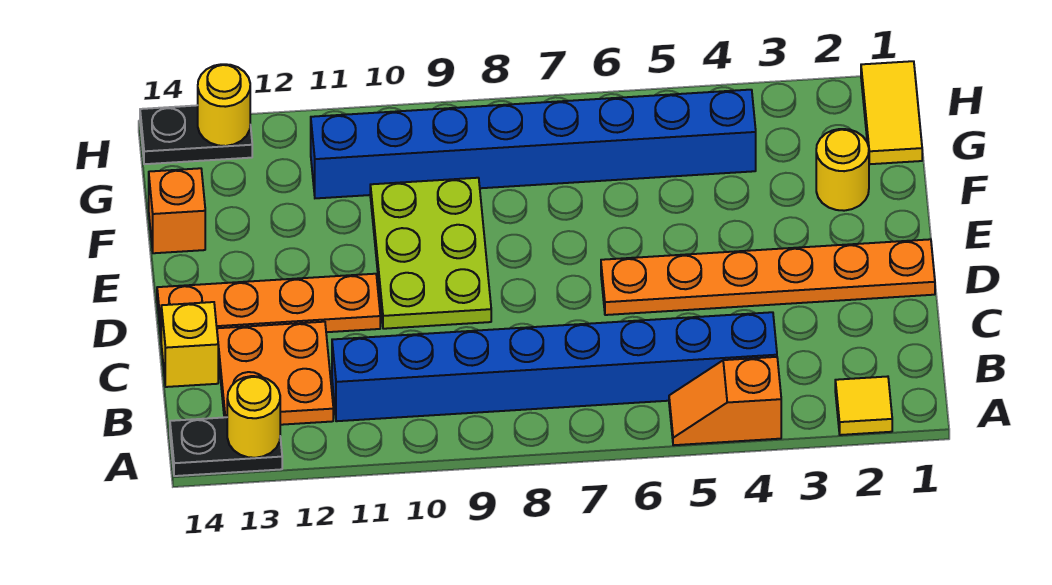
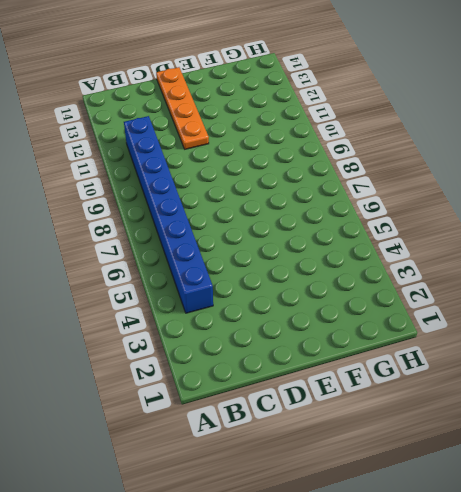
none -> yellow 1x1 tile [835,376,892,435]
none -> orange 1x2 slope [669,357,781,445]
none -> black 1x2 plate [170,417,282,476]

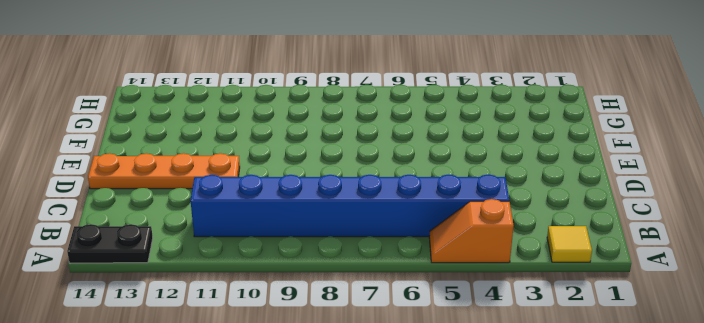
none -> orange 2x2 plate [217,322,333,425]
none -> yellow 1x1 brick [161,302,218,387]
none -> orange 1x6 plate [601,239,935,315]

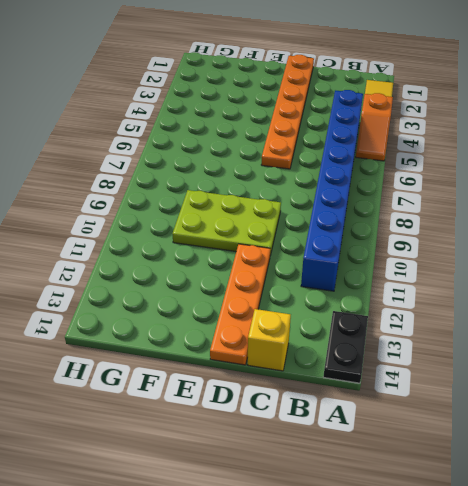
none -> orange 2x2 plate [217,322,333,425]
none -> yellow 1x1 round brick [816,129,869,211]
none -> orange 1x1 brick [149,168,205,253]

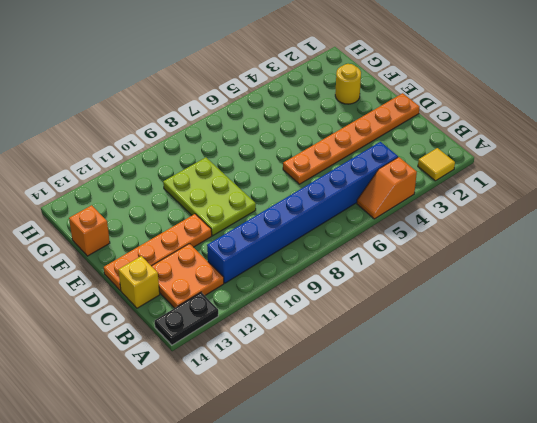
none -> yellow 1x2 tile [861,61,922,164]
none -> blue 1x8 brick [311,90,756,198]
none -> black 1x2 plate [140,105,252,164]

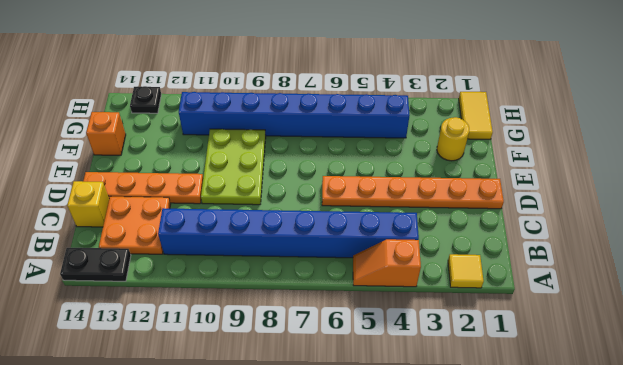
black 1x1 plate [130,86,161,113] -> black 1x2 plate [140,105,252,164]
none -> yellow 1x1 round brick [227,376,280,458]
none -> yellow 1x1 round brick [198,64,250,146]

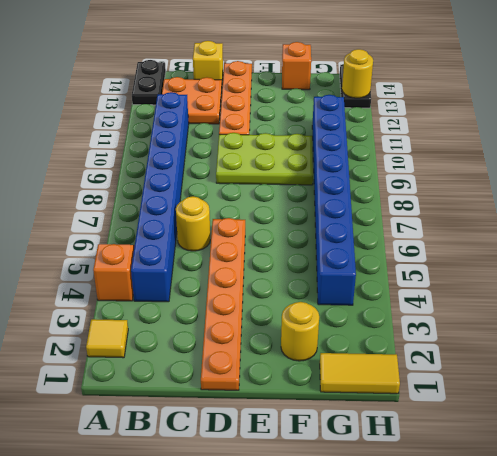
yellow 1x1 round brick [176,196,210,251] -> yellow 1x1 round brick moved to [227,376,280,458]

